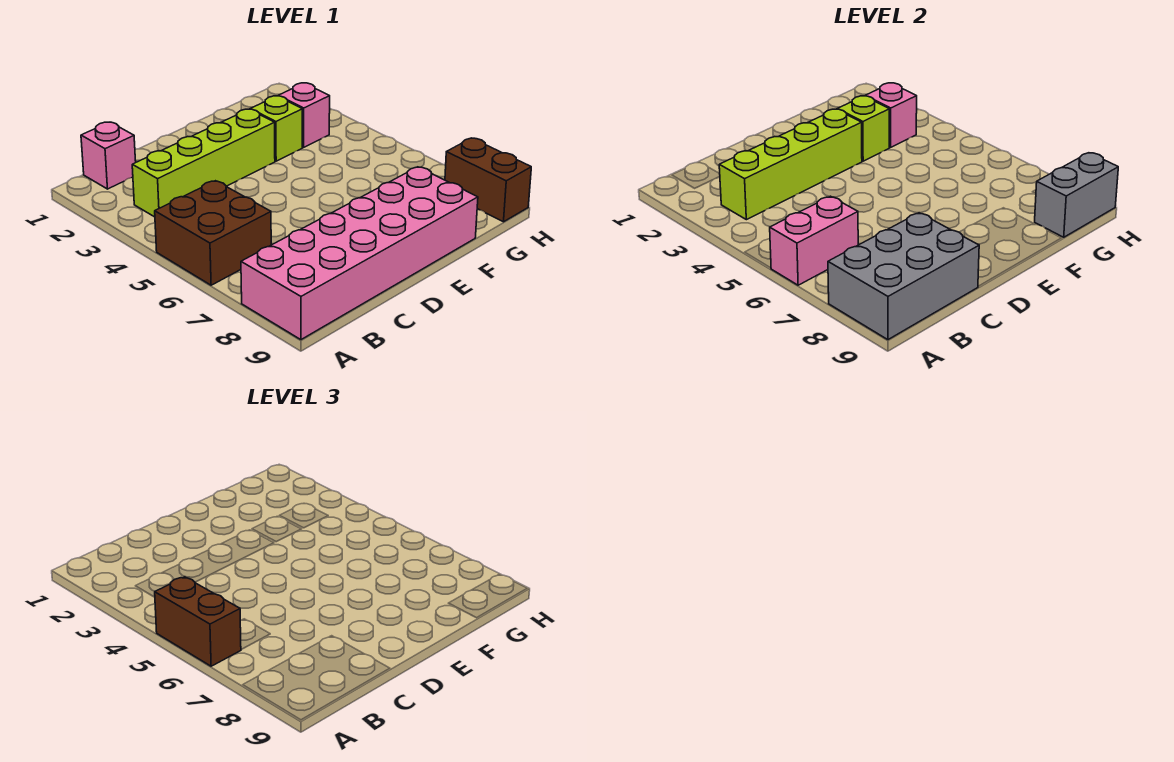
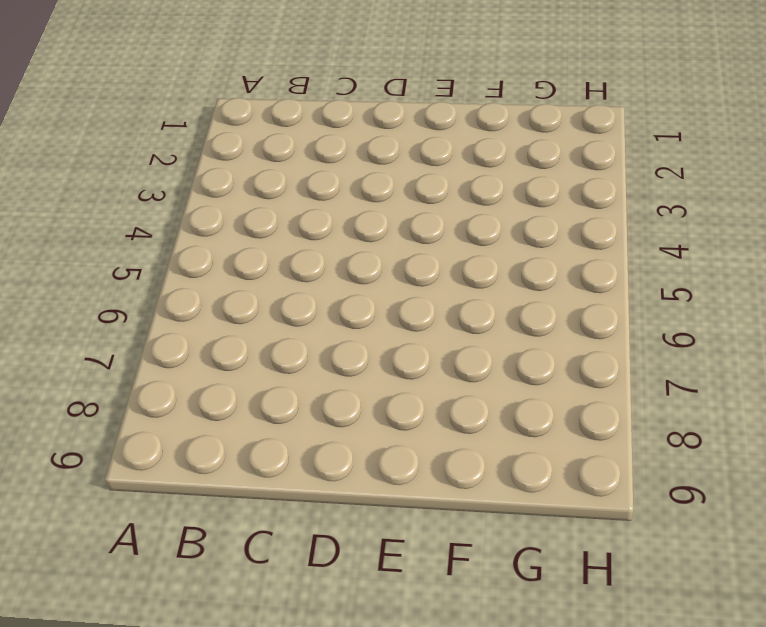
none -> brown 2x2 brick [155,181,271,285]
none -> pink 2x6 brick [241,167,478,340]
none -> pink 1x1 brick [81,122,136,189]

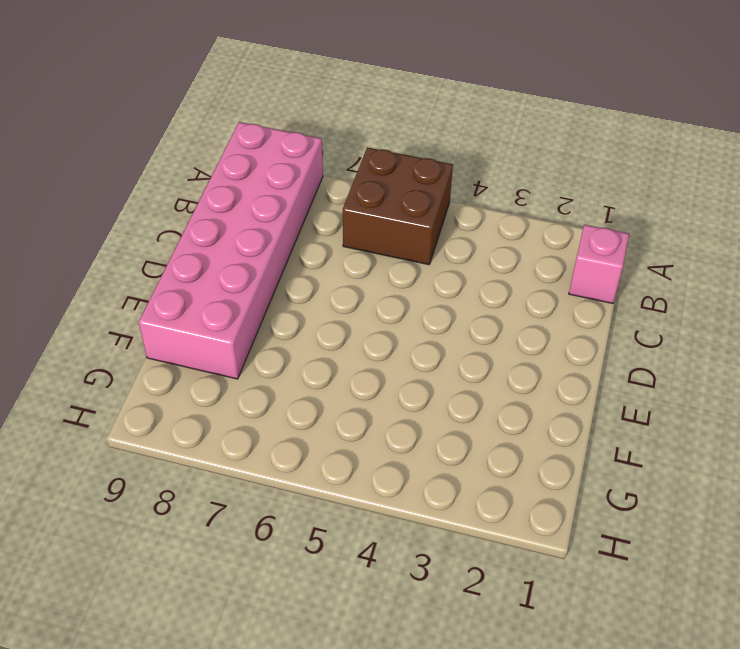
none -> lime 1x4 brick [132,109,275,217]
none -> lime 1x1 brick [251,96,302,161]
none -> pink 1x1 brick [279,83,330,147]

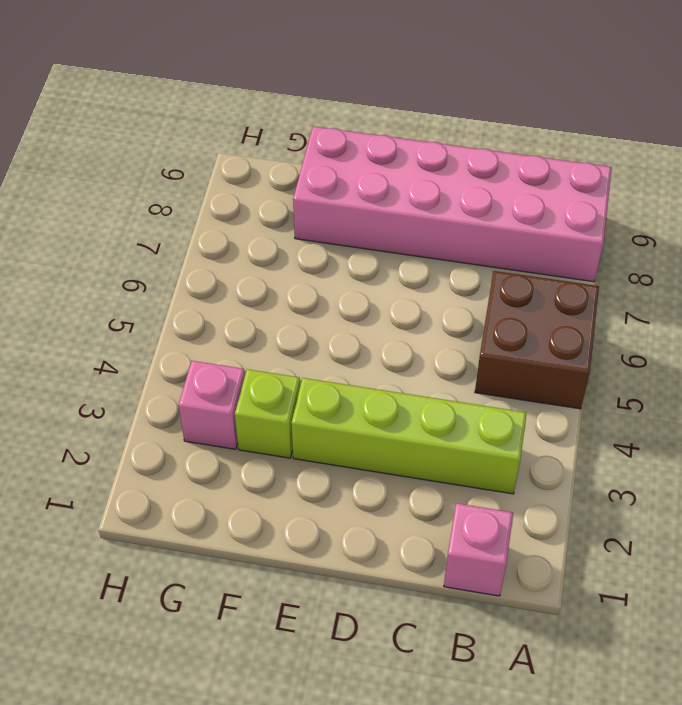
none -> brown 1x2 brick [445,138,531,222]
none -> pink 1x2 brick [770,196,858,285]
none -> grey 2x3 brick [828,213,979,340]

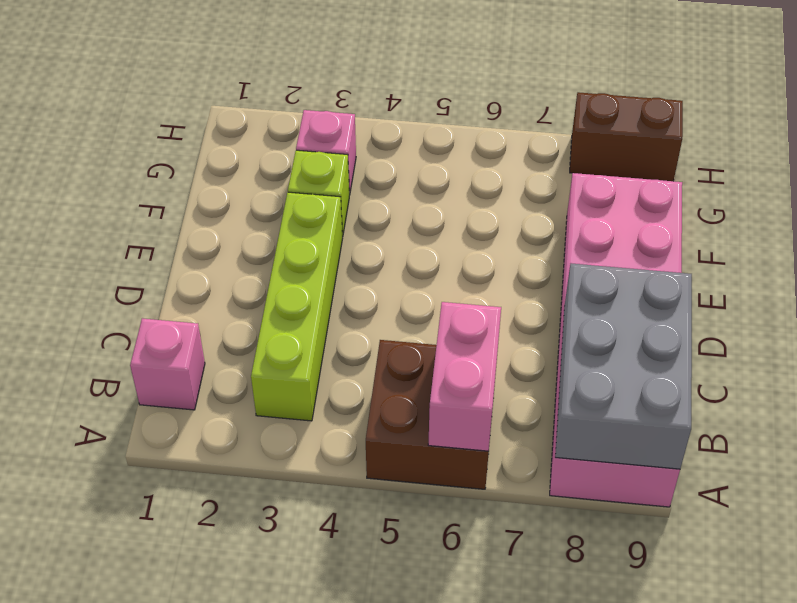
none -> lime 1x4 brick [719,109,862,220]
none -> lime 1x1 brick [838,96,889,161]
none -> pink 1x1 brick [866,83,917,147]

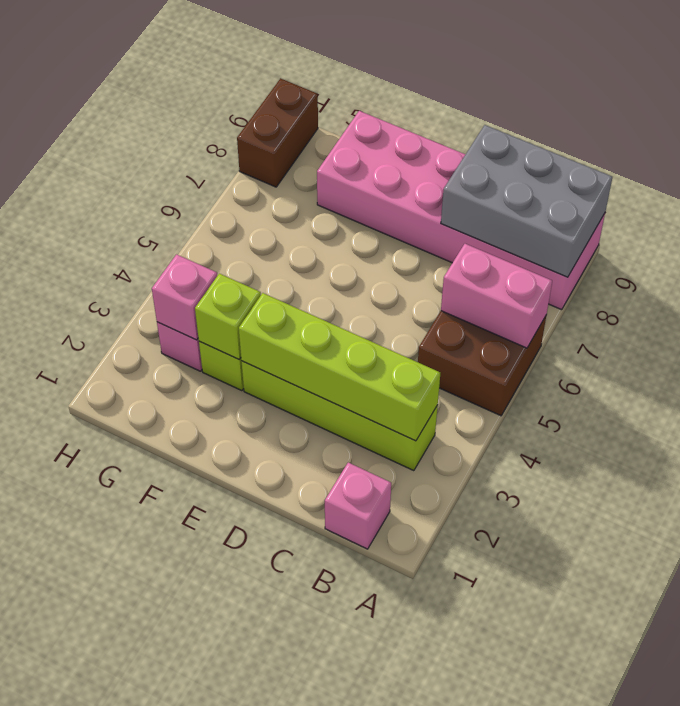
none -> grey 1x2 brick [1035,153,1118,237]
none -> brown 1x2 brick [155,577,241,666]

